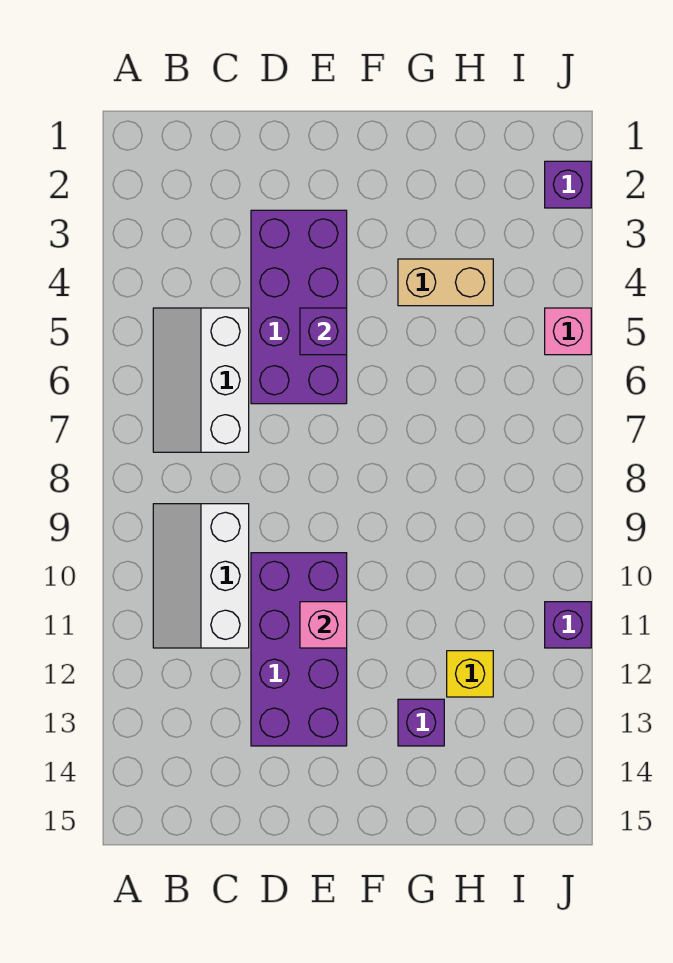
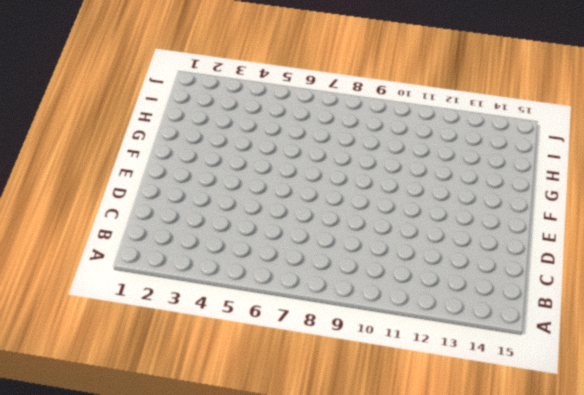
none -> white 2x3 slope [153,308,249,452]
none -> white 2x3 slope [153,504,249,648]
none -> purple 2x4 brick [251,210,347,404]

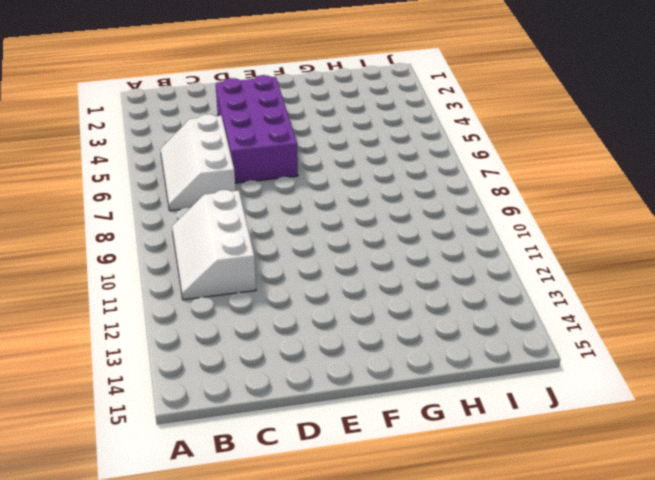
none -> purple 2x4 brick [251,553,347,746]
none -> tan 1x2 brick [398,259,493,306]
none -> purple 1x1 brick [398,699,444,746]

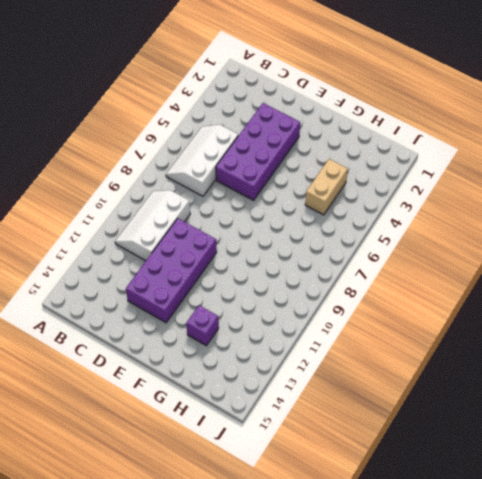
tan 1x2 brick [305,159,348,215] -> tan 1x2 brick turned to [398,259,493,306]
none -> yellow 1x1 brick [447,651,493,697]
none -> purple 1x1 brick [545,161,591,208]
none -> pink 1x1 brick [545,308,591,355]

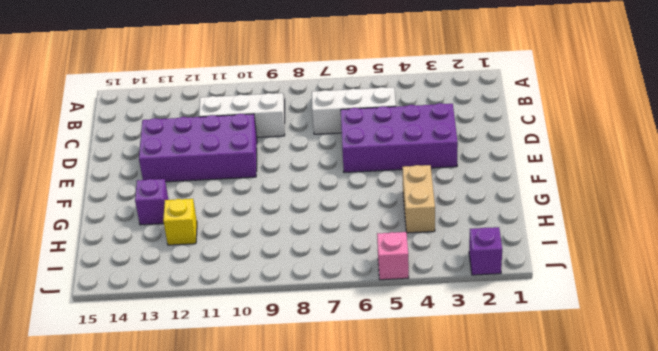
none -> purple 1x1 brick [545,602,591,648]
none -> purple 1x1 brick [300,308,347,355]
none -> pink 1x1 brick [300,602,347,648]

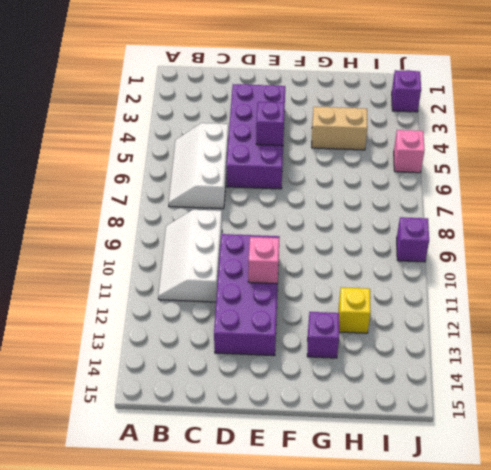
purple 1x1 brick [397,217,429,262] -> purple 1x1 brick moved to [545,602,591,648]

